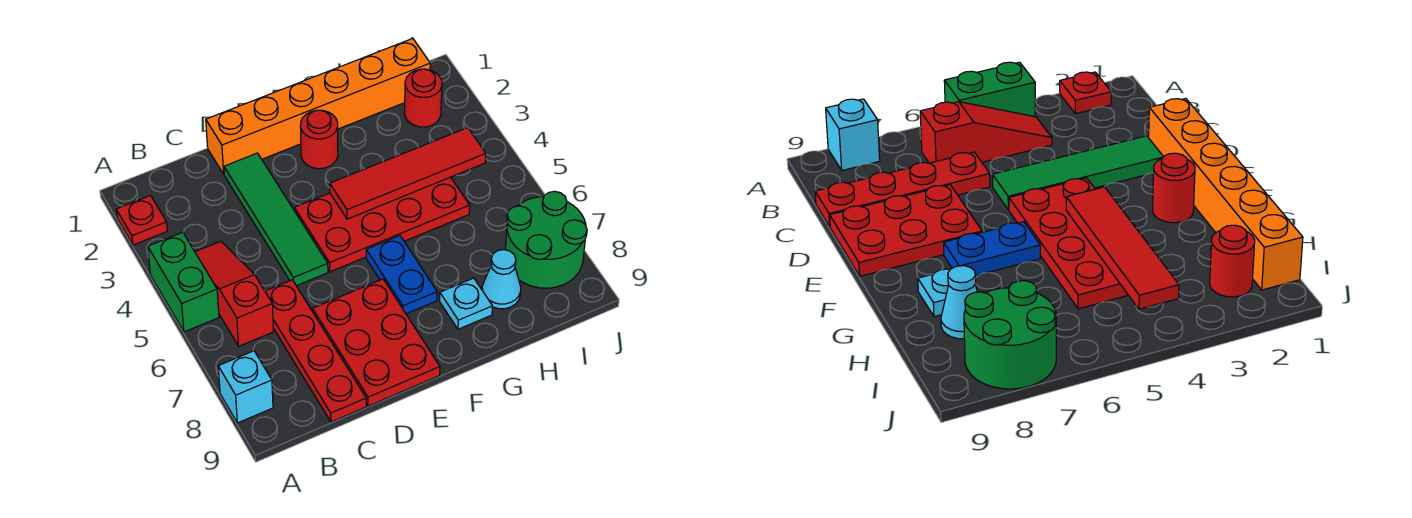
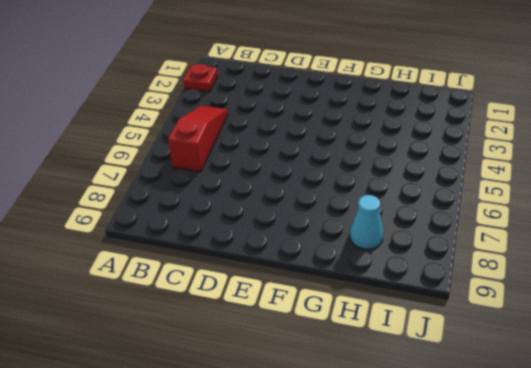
none -> green 1x2 brick [148,232,219,332]
none -> cyan 1x1 brick [218,351,273,423]
none -> red 1x4 plate [265,280,366,422]

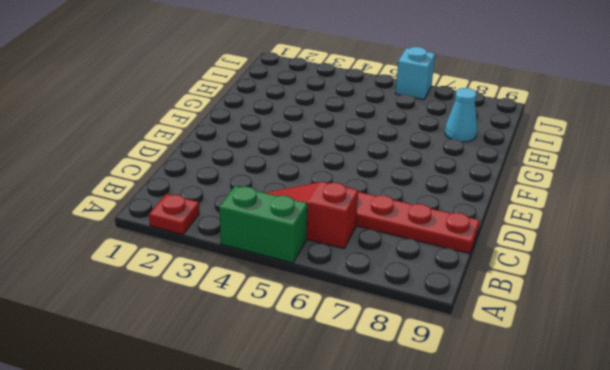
cyan 1x1 brick [395,47,435,100] -> cyan 1x1 brick moved to [218,351,273,423]
none -> orange 1x6 brick [206,38,430,174]
none -> green 1x4 tile [224,153,328,286]
none -> red 2x3 plate [313,279,440,406]

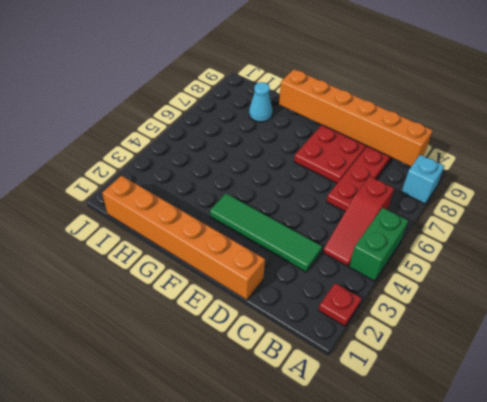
orange 1x6 brick [279,69,433,166] -> none
green 1x4 tile [210,194,322,272] -> green 1x4 tile turned to [224,153,328,286]
none -> red 2x4 plate [294,177,470,272]
none -> red 1x1 round brick [300,110,338,169]
none -> blue 1x2 plate [366,236,437,314]

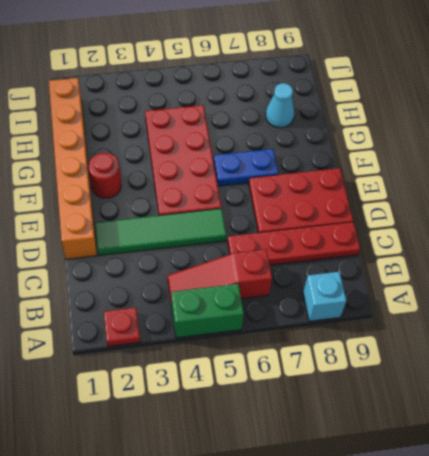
none -> cyan 1x1 plate [440,278,493,329]
none -> red 1x1 round brick [405,69,442,127]
none -> green 2x2 round brick [505,191,587,288]

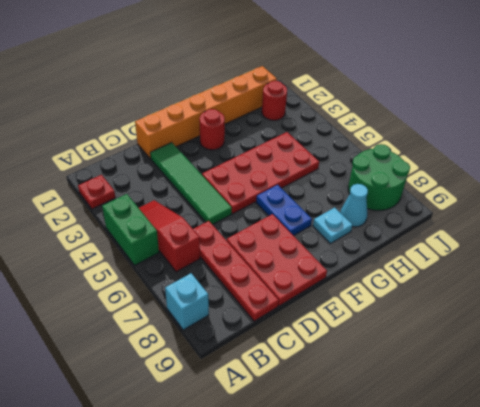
none -> red 1x4 tile [330,128,486,219]

